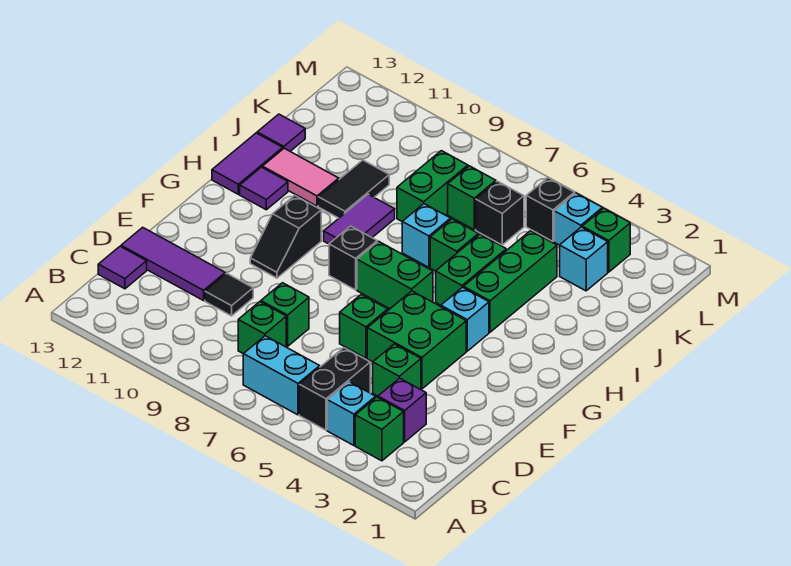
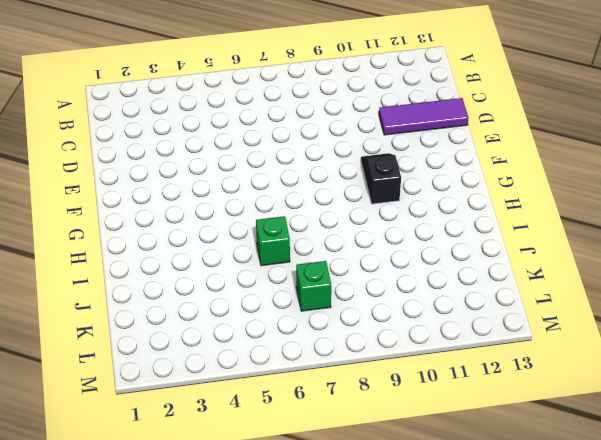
none -> green 1x1 brick [355,397,404,461]
none -> cyan 1x1 brick [327,382,376,445]
none -> black 1x2 brick [299,348,370,430]
none -> cyan 1x2 brick [243,336,320,415]

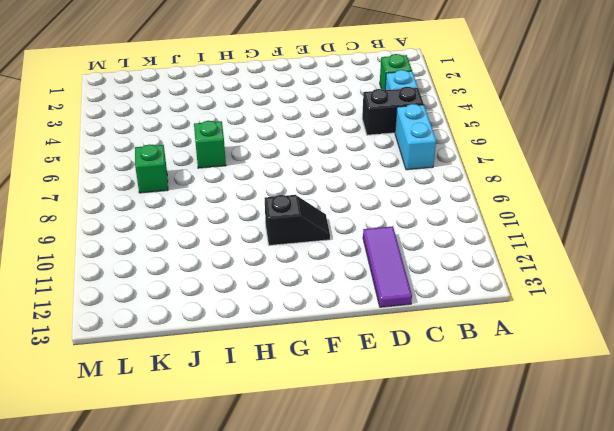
none -> purple 1x1 brick [378,378,426,442]
none -> green 1x1 brick [238,302,286,354]
none -> purple 1x1 tile [98,246,147,289]
none -> green 1x1 brick [373,344,421,396]

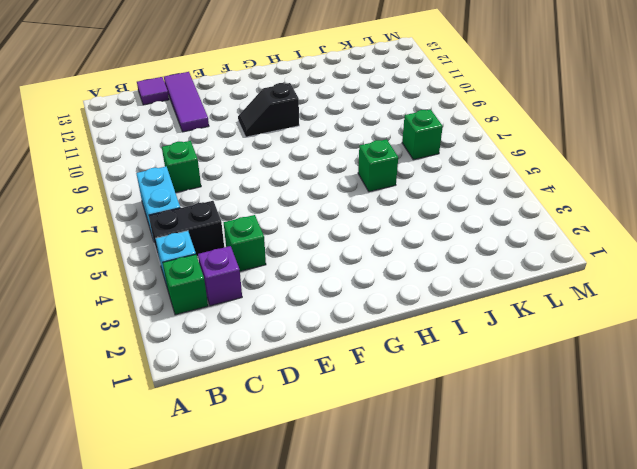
none -> green 1x1 brick [261,283,309,347]
none -> black 1x1 tile [205,273,253,316]
none -> green 2x2 brick [367,291,466,389]
none -> green 1x1 brick [340,295,388,358]

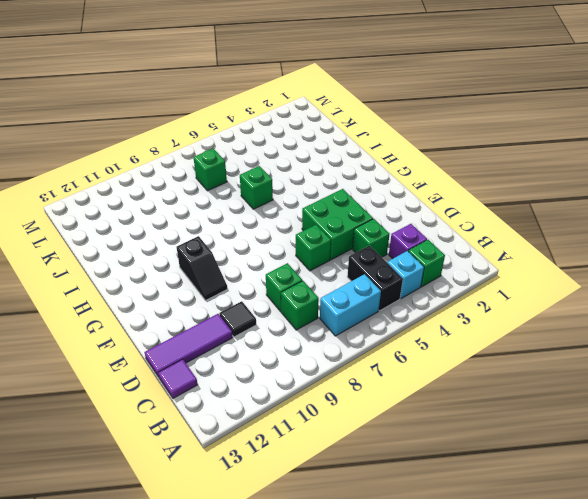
none -> cyan 1x1 brick [441,287,489,351]
none -> green 1x2 brick [357,241,433,309]
none -> black 1x1 brick [329,226,377,290]
none -> green 1x3 brick [464,231,557,332]

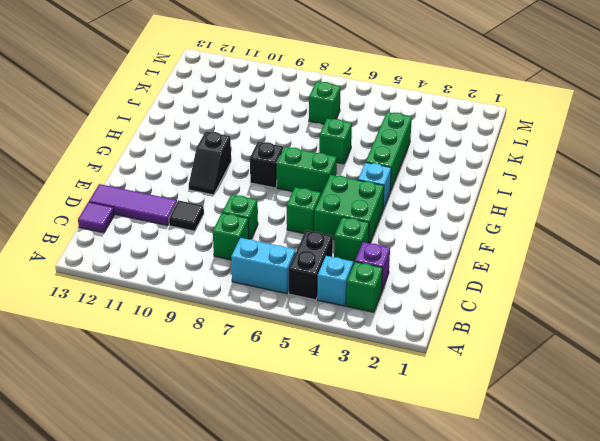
none -> green 1x2 brick [436,234,506,305]
none -> purple 1x2 tile [324,194,395,244]
none -> purple 1x1 tile [240,167,288,210]
none -> purple 1x2 tile [212,133,283,194]

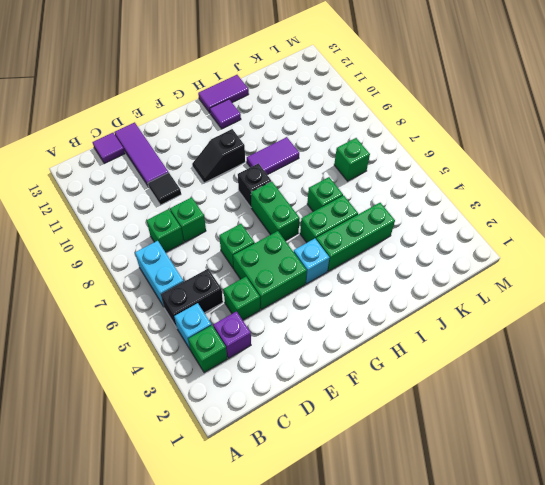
none -> cyan 1x1 brick [402,204,451,267]
none -> black 1x2 tile [318,160,389,218]
none -> pink 1x2 tile [262,148,339,206]
none -> green 1x2 brick [397,151,468,221]

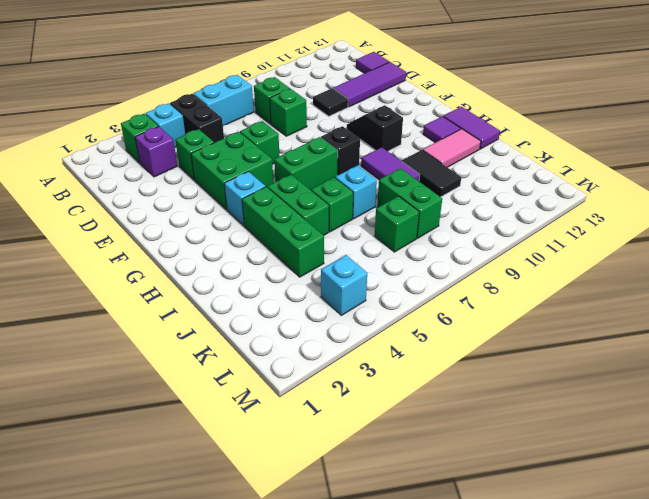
none -> purple 1x1 tile [257,114,305,151]
none -> cyan 1x1 brick [560,227,608,291]
none -> black 1x1 brick [476,181,524,245]
none -> green 1x1 brick [582,208,630,272]

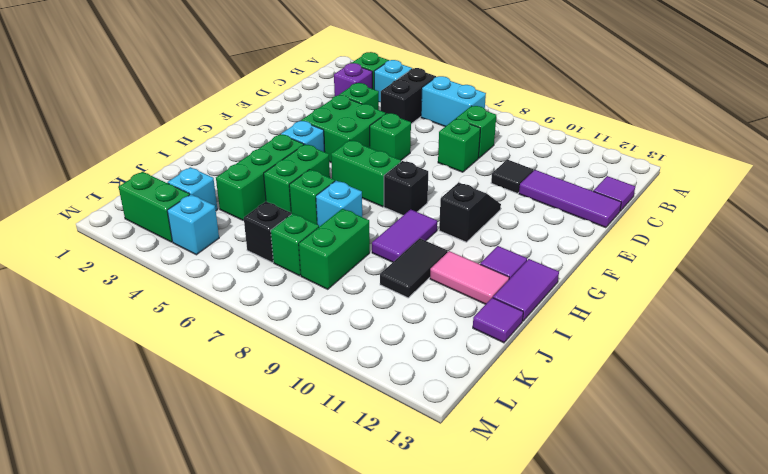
green 1x2 brick [119,172,190,242] -> green 1x1 brick [582,208,630,272]
none -> black 1x1 brick [526,178,575,241]

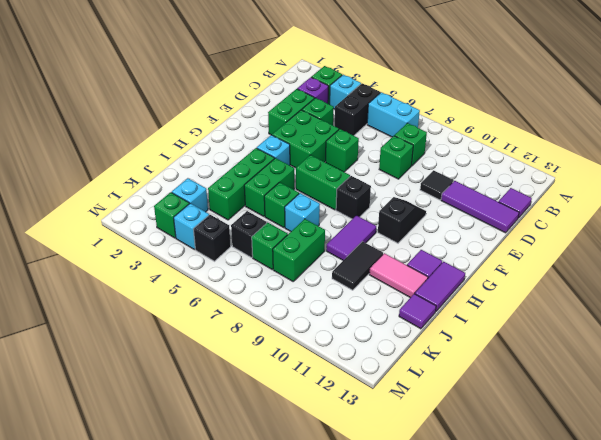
green 1x2 brick [268,89,314,135] -> none

